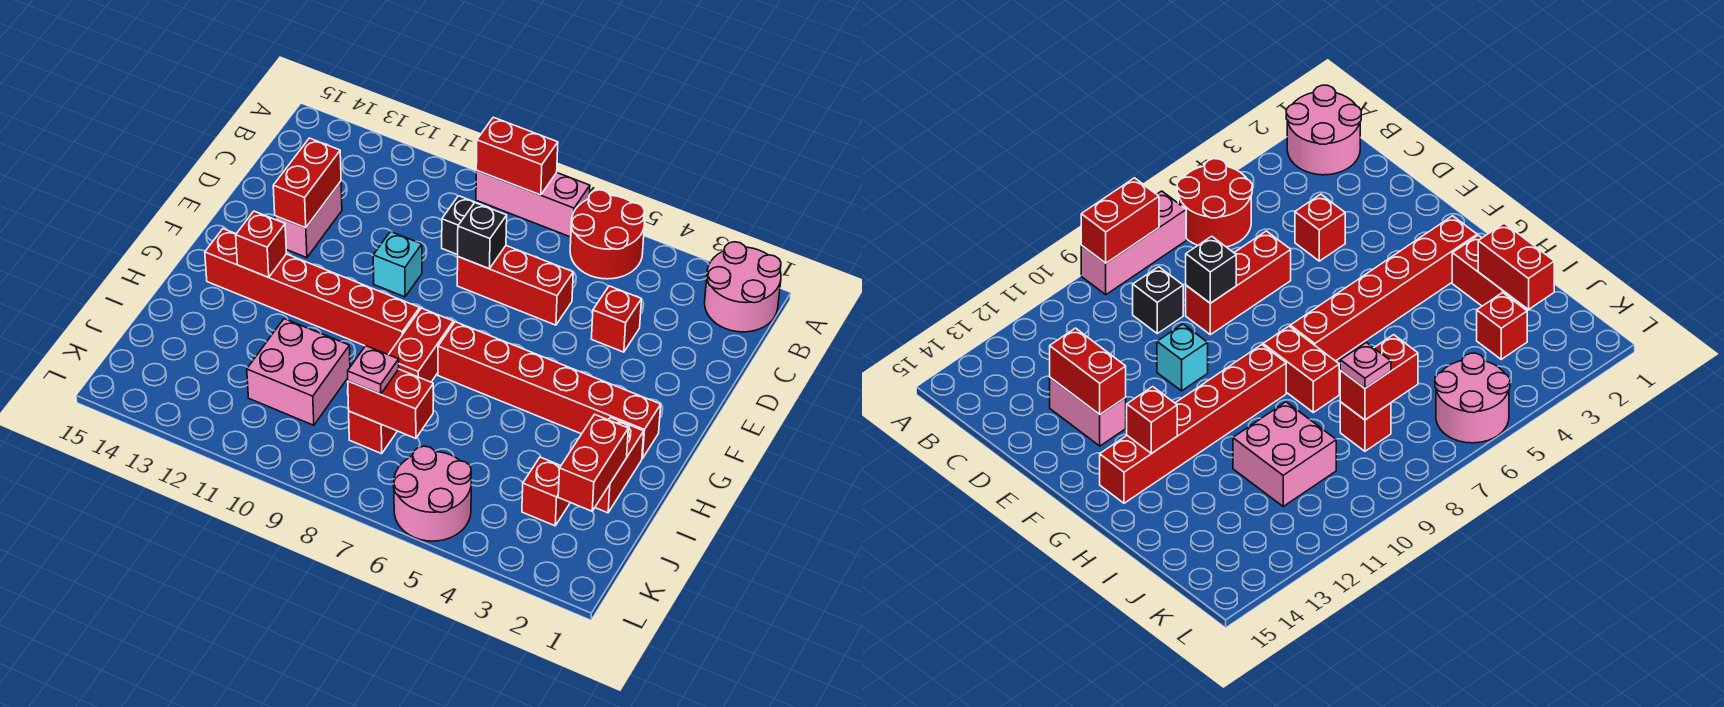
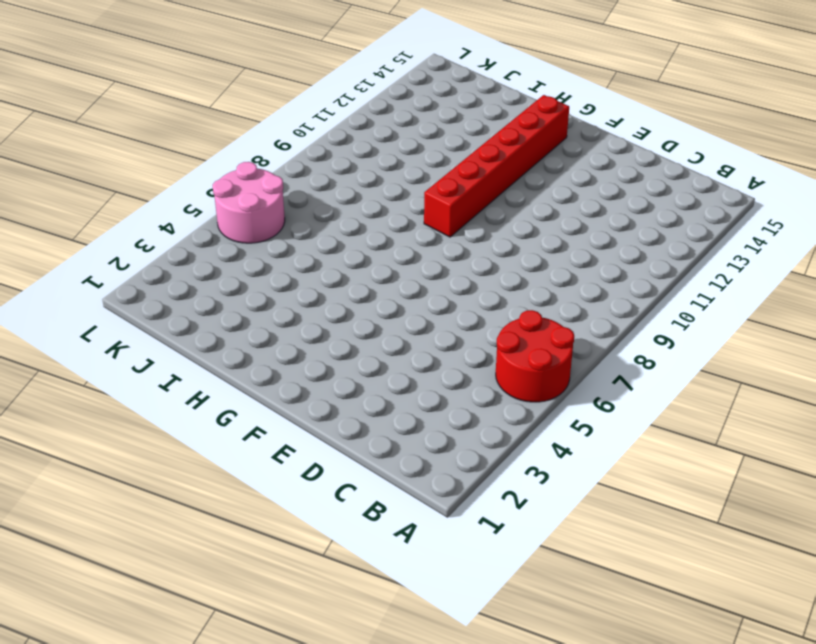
none -> pink 2x2 round brick [705,242,781,332]
none -> pink 1x3 brick [476,171,590,237]
none -> black 1x1 brick [442,196,489,255]

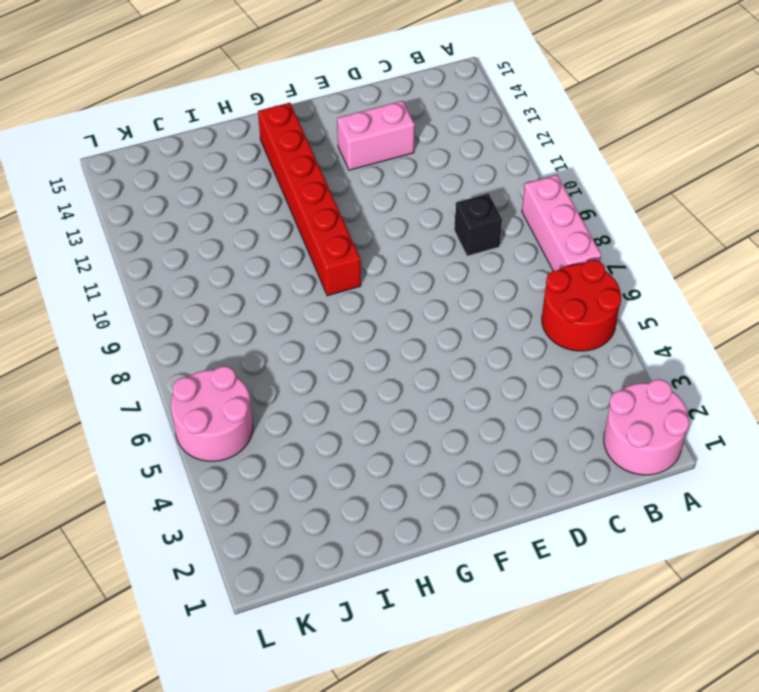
none -> red 1x1 brick [591,286,642,352]
none -> red 1x3 brick [457,246,573,325]
none -> cyan 1x1 brick [373,232,422,297]

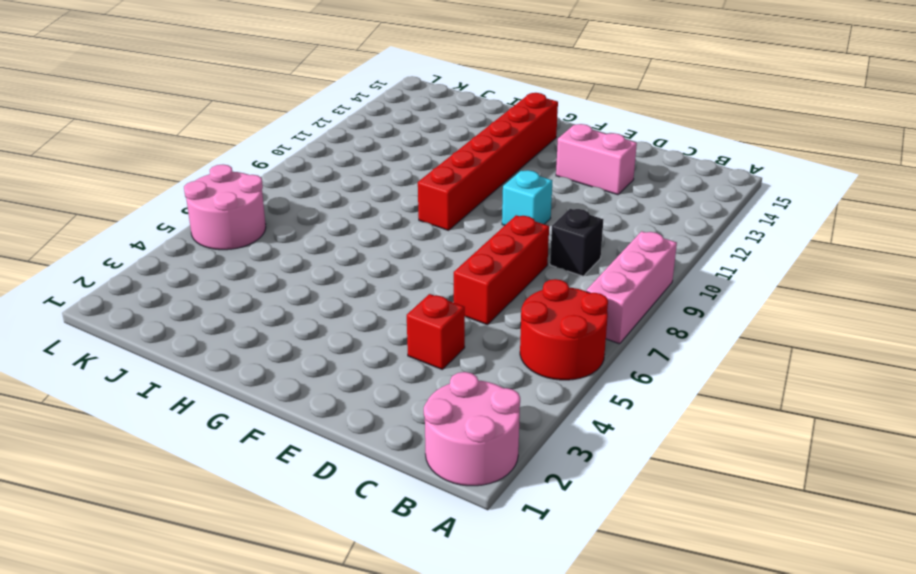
none -> red 1x6 brick [438,322,661,459]
none -> red 1x2 brick [389,308,453,382]
none -> red 1x2 brick [595,417,644,513]

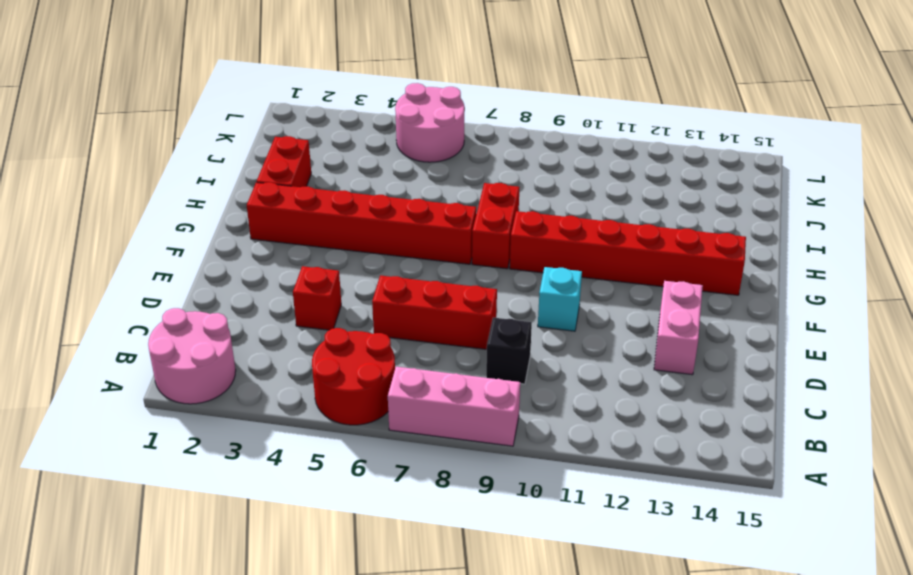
none -> pink 2x2 brick [247,319,350,425]
none -> red 1x1 brick [522,457,570,526]
none -> red 1x1 brick [349,411,397,454]

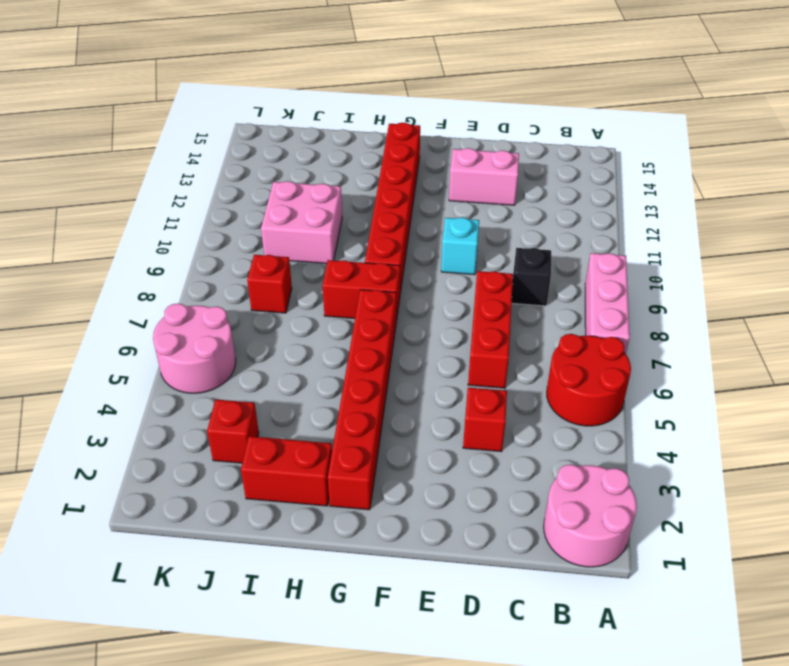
none -> red 1x2 brick [476,117,558,195]
none -> black 1x1 brick [458,203,507,269]
none -> red 1x2 brick [273,138,341,228]

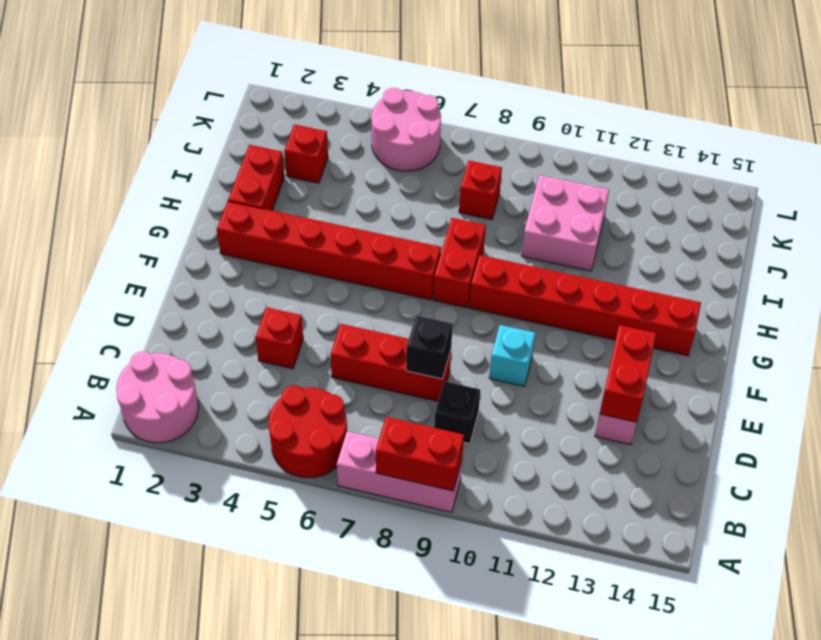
none -> red 1x1 brick [236,211,287,277]
none -> red 1x2 brick [558,414,628,511]
none -> red 1x2 brick [348,369,433,438]

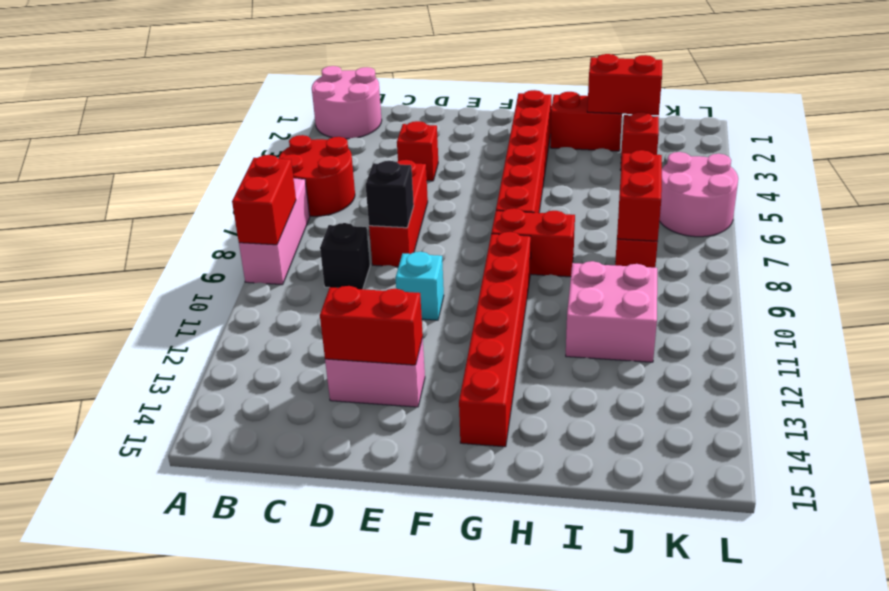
none -> red 1x1 brick [236,211,287,277]
none -> pink 1x1 plate [348,346,399,394]

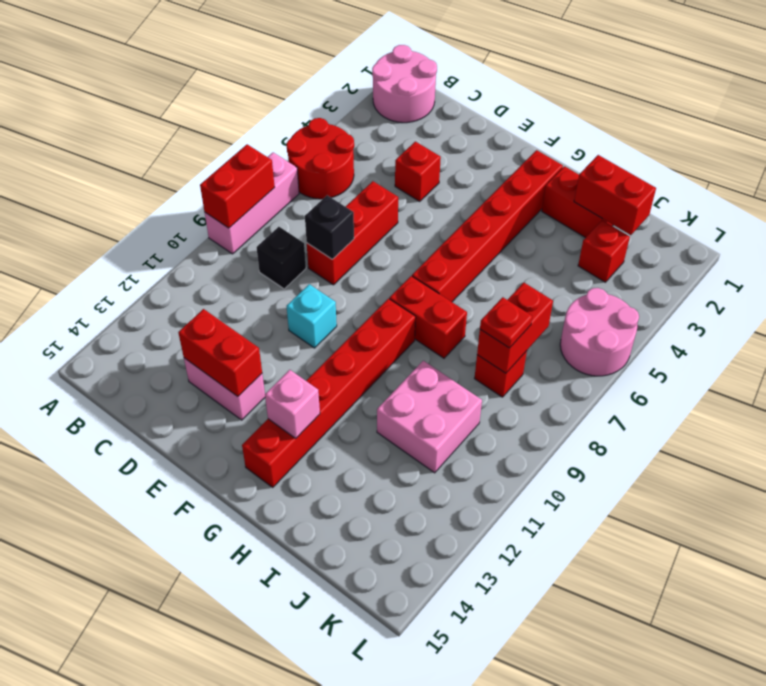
pink 1x1 brick [265,370,320,438] -> red 1x1 brick [236,211,287,277]
red 1x1 plate [480,297,532,348] -> pink 1x1 plate [348,346,399,394]

